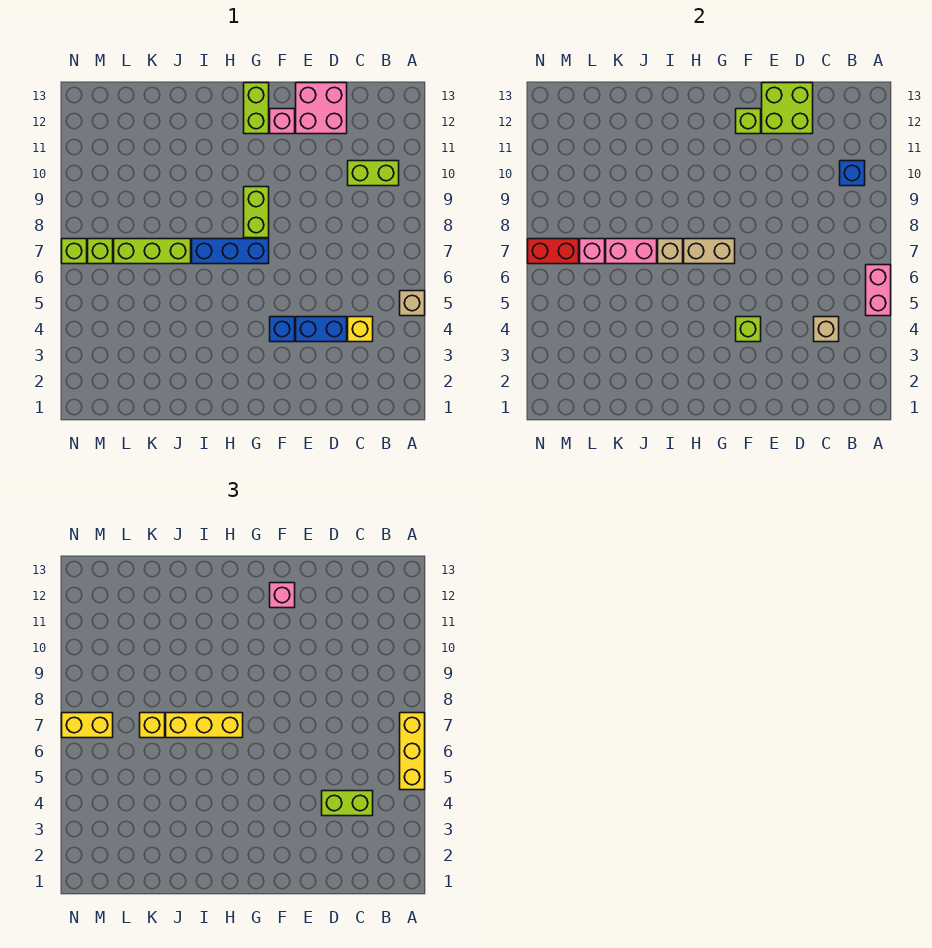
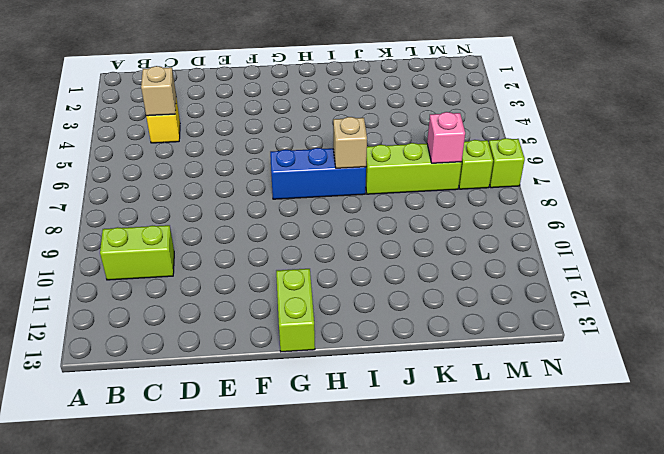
none -> tan 1x1 brick [400,291,425,316]
none -> blue 1x2 brick [296,317,347,342]
none -> pink 2x2 brick [296,83,347,134]
none -> blue 1x1 brick [270,317,295,342]

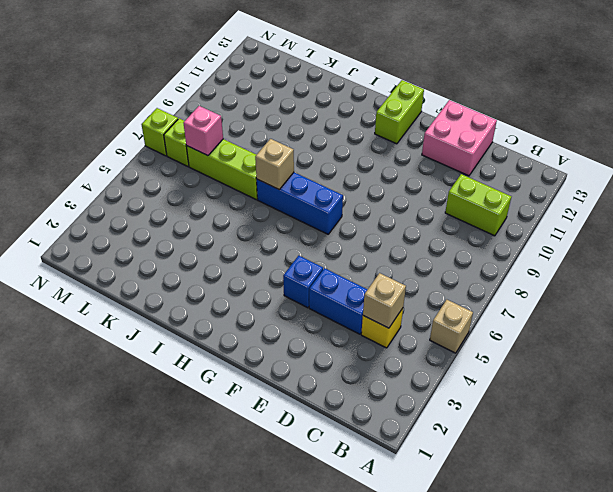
none -> pink 1x1 brick [270,109,295,134]
none -> lime 1x2 brick [244,187,269,238]
none -> pink 1x2 brick [866,265,891,316]
none -> blue 1x1 brick [840,161,865,186]

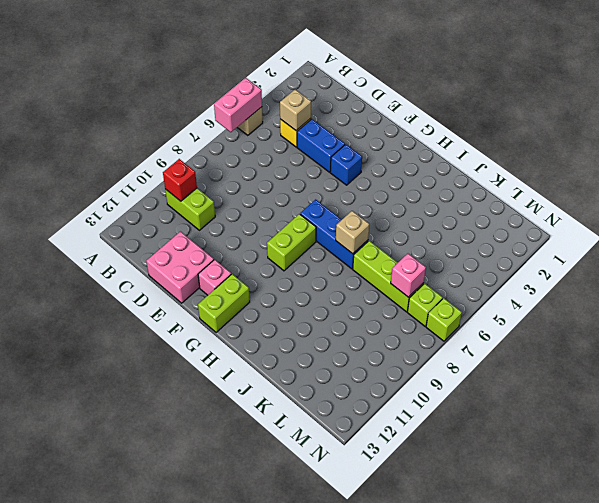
red 1x1 brick [163,159,197,201] -> blue 1x1 brick [840,161,865,186]
none -> lime 2x2 brick [762,83,813,134]
none -> lime 1x1 brick [736,317,761,342]
none -> lime 1x1 brick [736,109,761,134]
none -> tan 1x2 brick [684,239,735,264]

